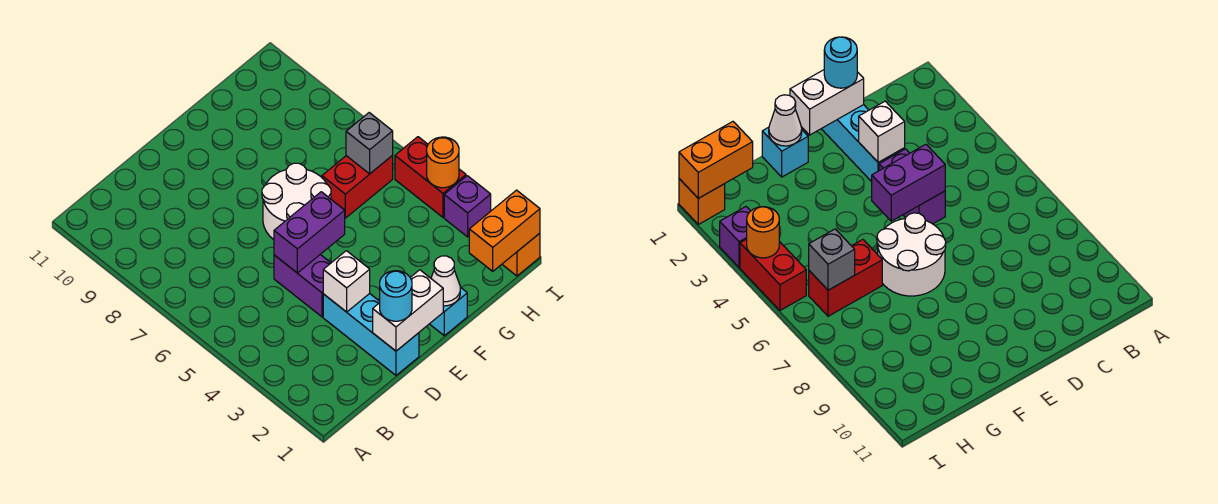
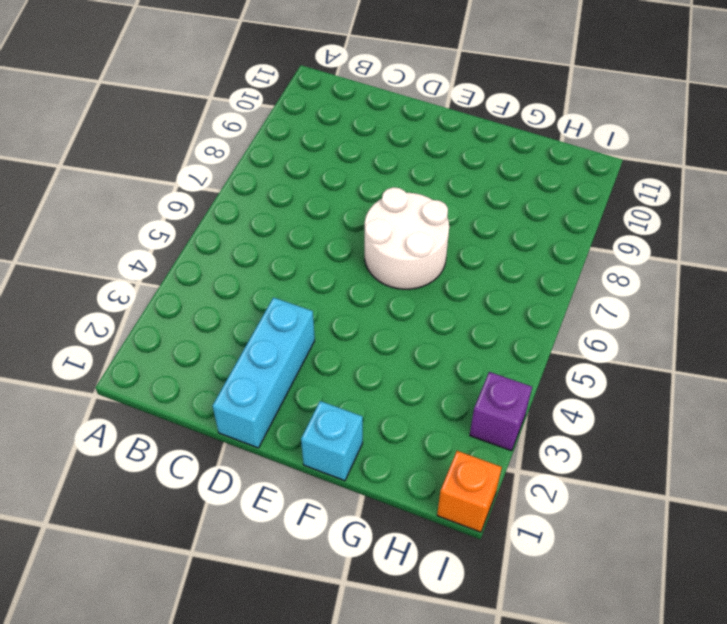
none -> purple 1x2 brick [274,254,331,317]
none -> red 1x2 brick [322,155,393,218]
none -> red 1x2 brick [395,137,466,217]

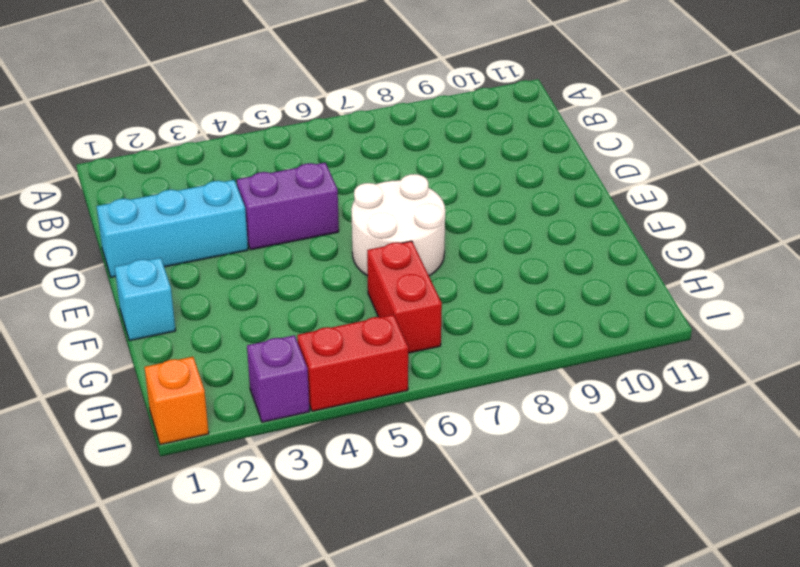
none -> white 1x2 brick [373,270,443,351]
none -> white 1x1 brick [323,251,370,312]
none -> purple 1x2 brick [274,192,345,273]

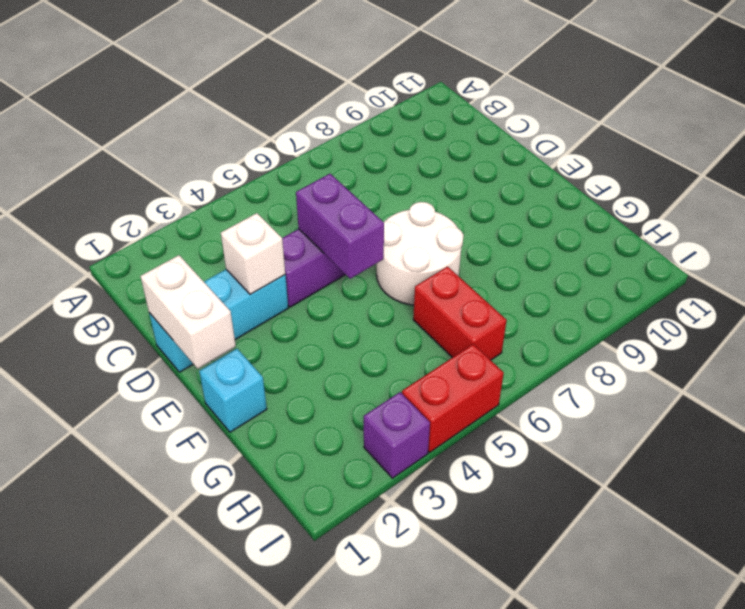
none -> orange 1x1 brick [502,233,540,276]
none -> white 1x1 cone [431,256,460,306]
none -> orange 1x2 brick [469,190,540,271]

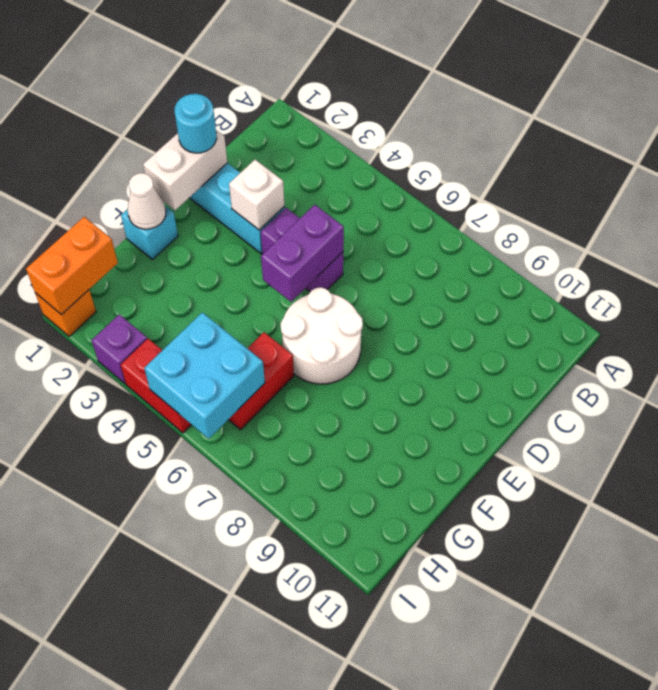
cyan 2x2 brick [144,312,265,439] -> grey 1x1 brick [346,113,393,174]
none -> orange 1x1 round brick [427,137,459,188]

